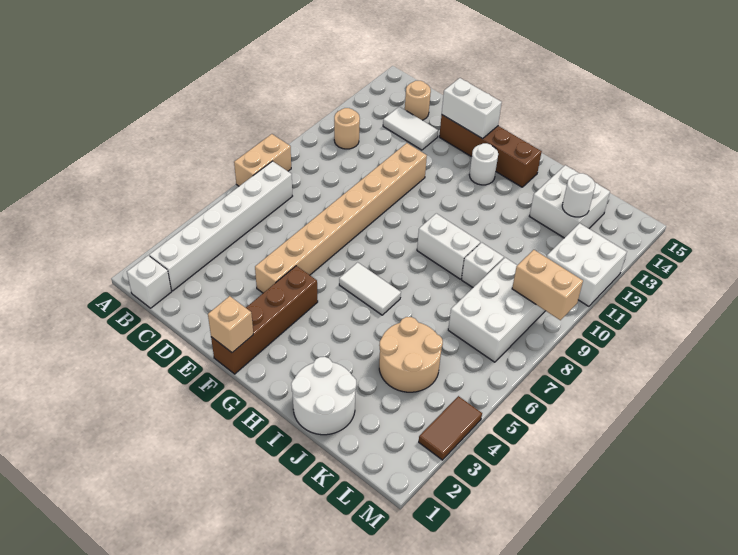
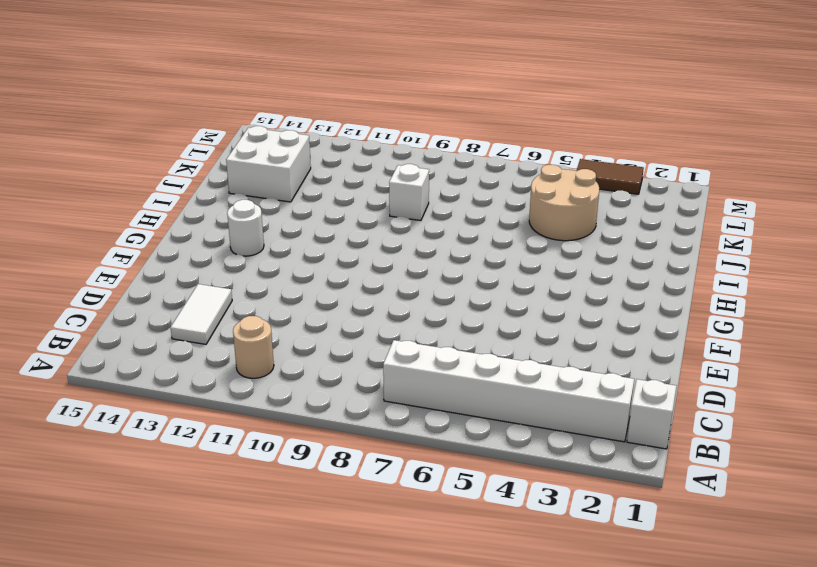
none -> tan 1x2 brick [234,134,291,186]
none -> tan 1x1 round brick [405,81,431,120]
none -> tan 1x8 brick [255,143,427,293]

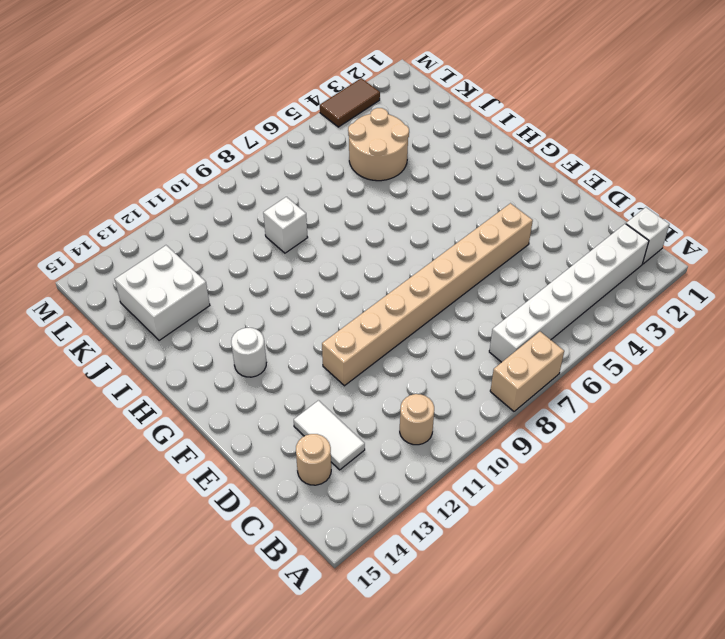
none -> brown 1x4 brick [439,115,542,187]
none -> brown 1x4 brick [211,266,318,374]
none -> white 1x2 tile [339,262,401,315]

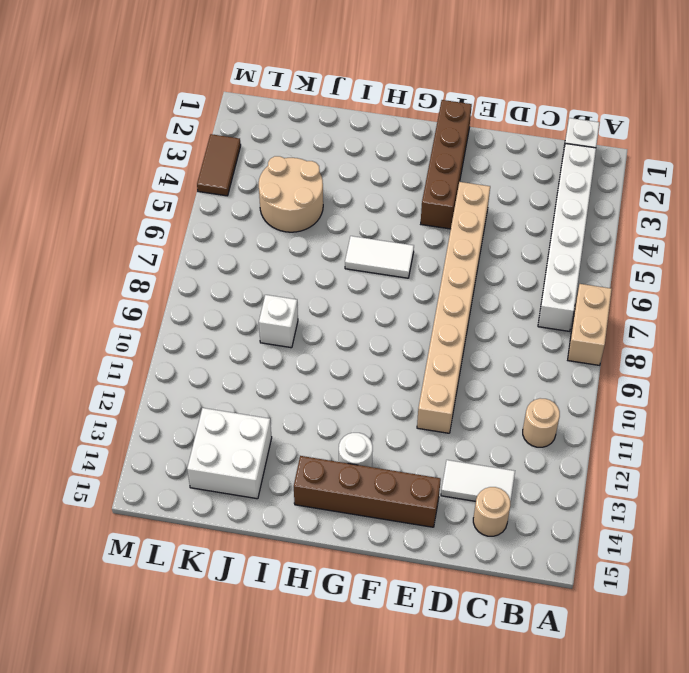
none -> white 1x2 brick [417,213,480,279]
none -> white 2x2 round brick [291,357,356,435]
none -> white 2x3 brick [448,258,545,362]

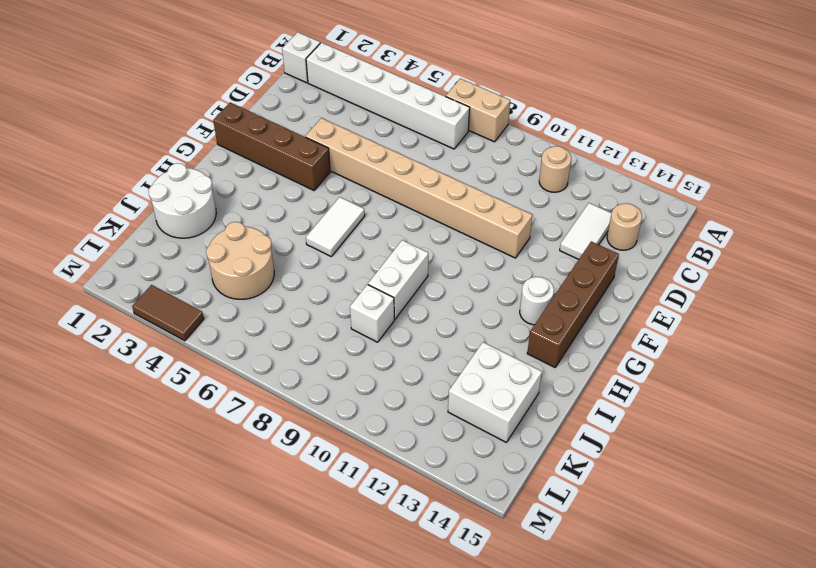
none -> white 2x3 brick [448,258,545,362]
none -> white 2x2 brick [547,223,627,306]
none -> white 1x2 brick [442,78,502,139]

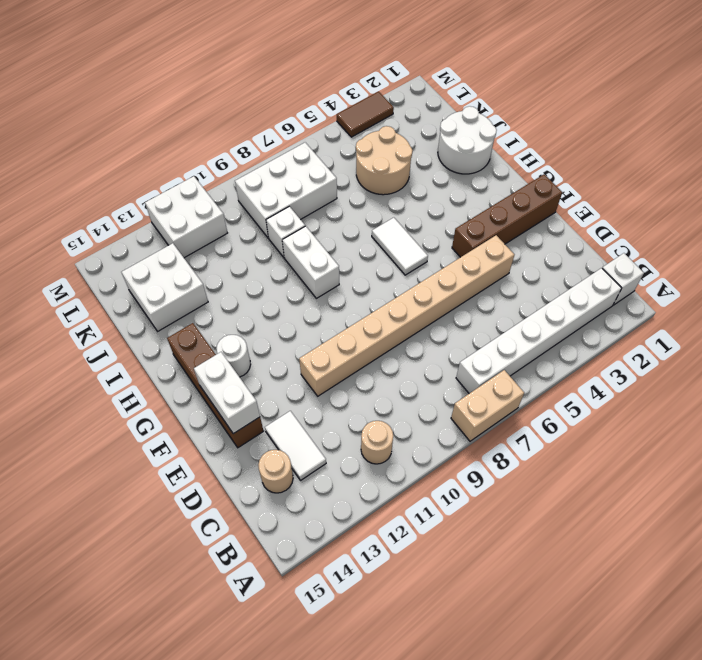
none -> tan 1x1 brick [208,296,253,353]
none -> white 1x1 round brick [562,173,595,217]
none -> tan 1x2 brick [512,250,583,320]

